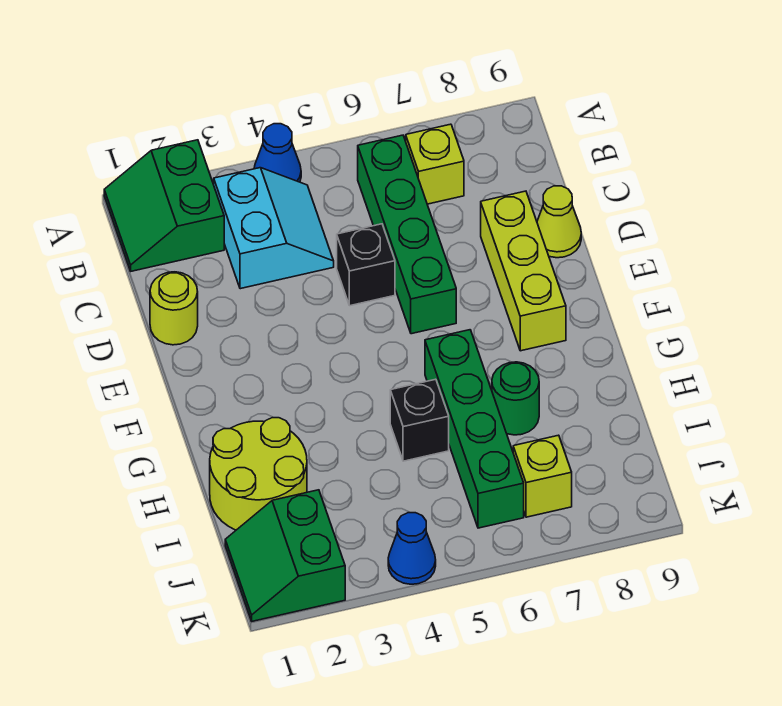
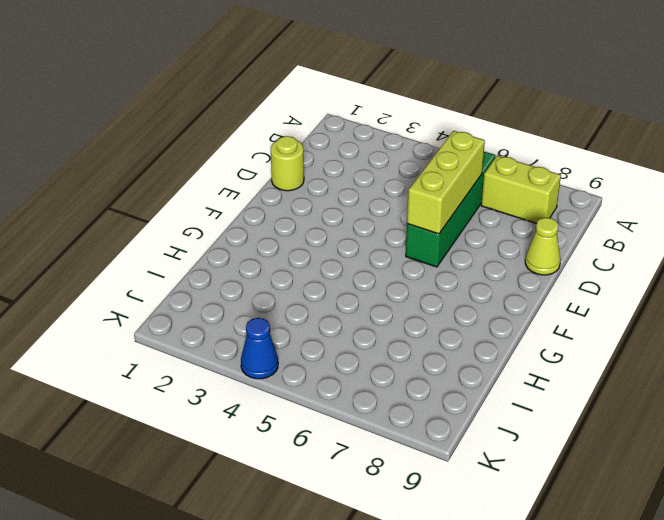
lime 1x2 brick [481,156,561,224] -> lime 1x1 brick [406,124,464,204]
lime 1x3 brick [407,131,485,234] -> lime 1x3 brick moved to [481,191,566,351]
none -> green 2x2 slope [104,140,224,271]
none -> blue 1x1 cone [254,124,301,182]
none -> cyan 2x2 slope [214,168,334,289]

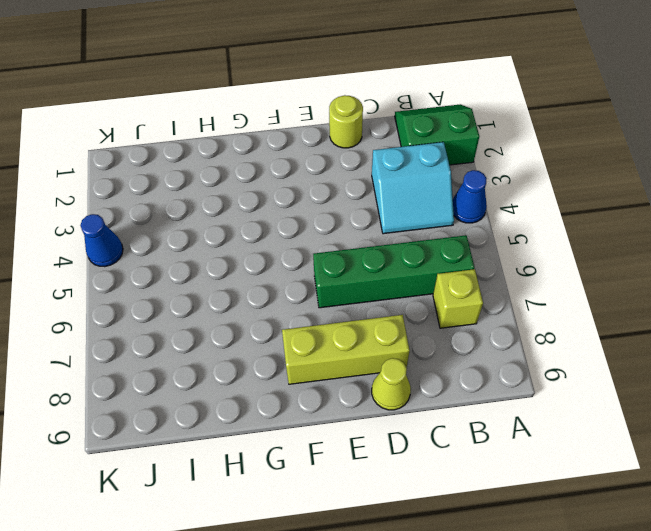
none -> black 1x1 brick [337,224,395,306]
none -> green 1x4 brick [425,330,524,528]
none -> lime 2x2 round brick [210,418,307,530]

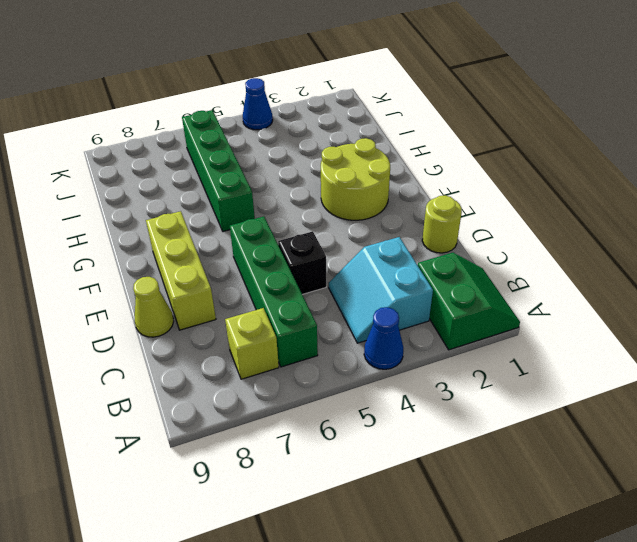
lime 2x2 round brick [321,138,390,220] -> lime 2x2 round brick moved to [210,418,307,530]
none -> black 1x1 brick [390,379,449,461]
none -> green 1x1 round brick [492,362,539,435]
none -> green 2x2 slope [225,490,345,621]

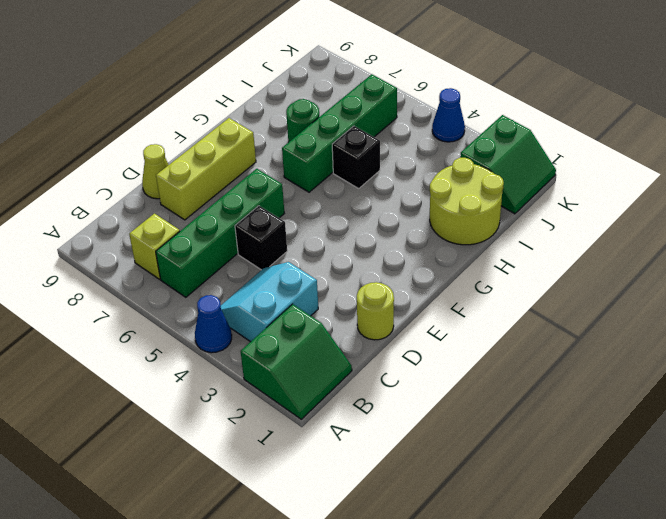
none -> lime 1x1 brick [513,435,572,517]

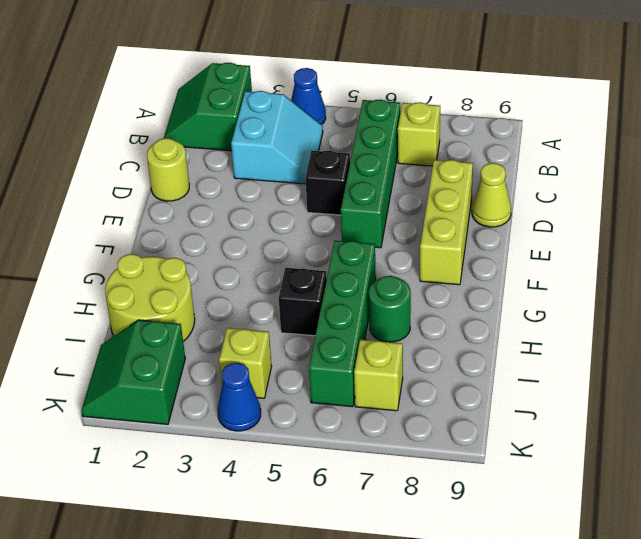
lime 1x1 brick [219,328,272,398] -> none

